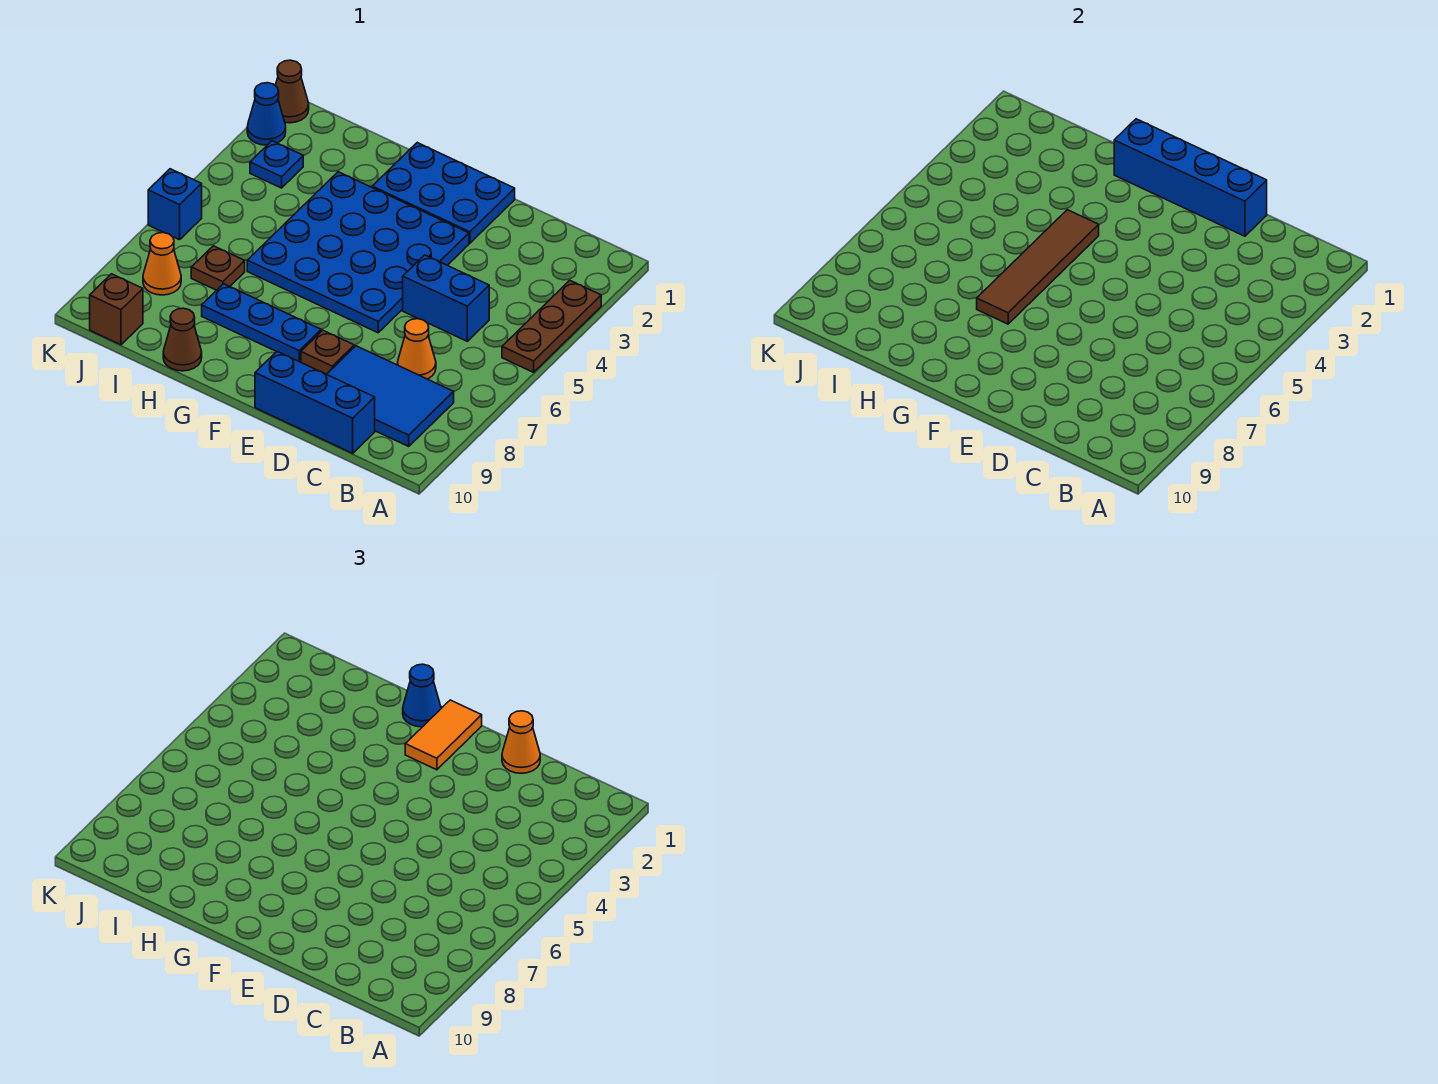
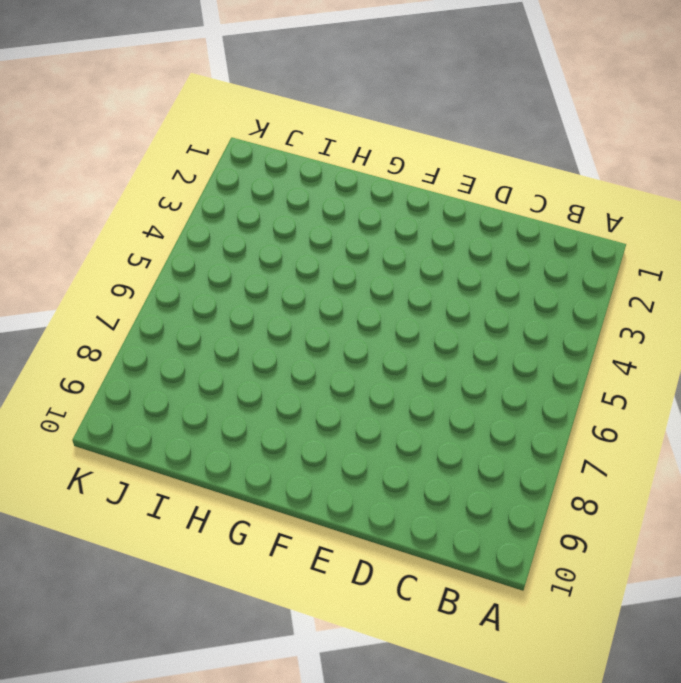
none -> brown 1x3 plate [502,281,601,372]
none -> blue 2x3 tile [327,346,454,446]
none -> blue 1x2 brick [403,255,489,341]

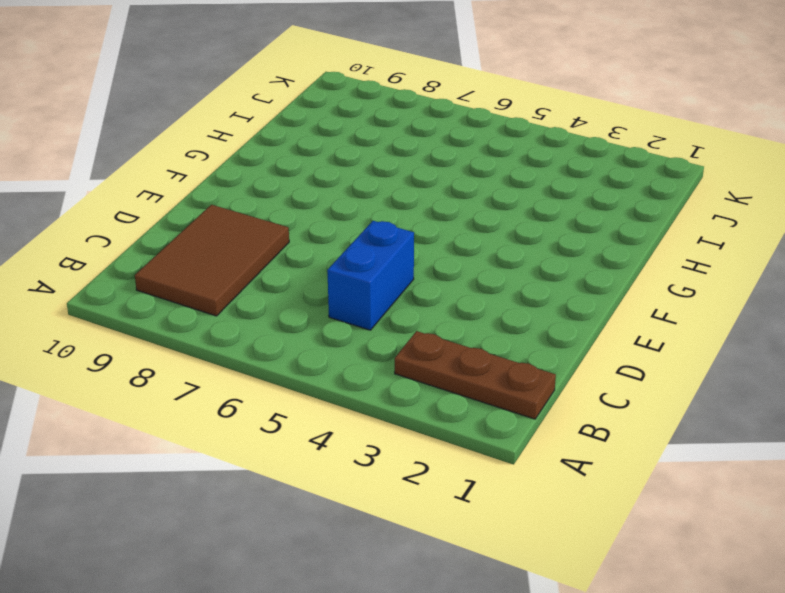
brown 1x3 plate [395,331,556,419] -> brown 1x3 plate moved to [502,281,601,372]
brown 2x3 tile [135,205,289,316] -> blue 2x3 tile [327,346,454,446]
none -> orange 1x1 cone [398,319,436,379]
none -> blue 1x3 brick [255,352,375,453]
none -> blue 2x3 plate [372,143,515,243]

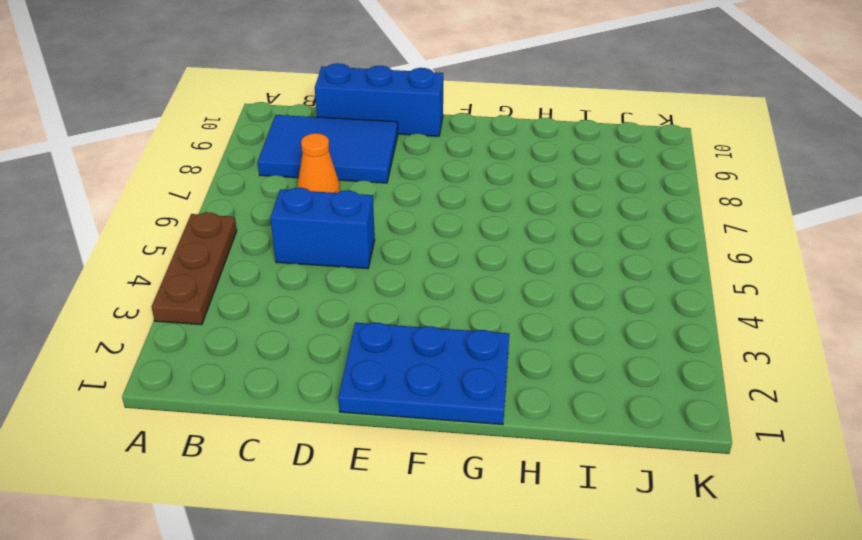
none -> blue 4x4 plate [247,172,469,333]
none -> brown 1x1 plate [301,330,354,374]
none -> blue 1x3 plate [202,284,321,362]

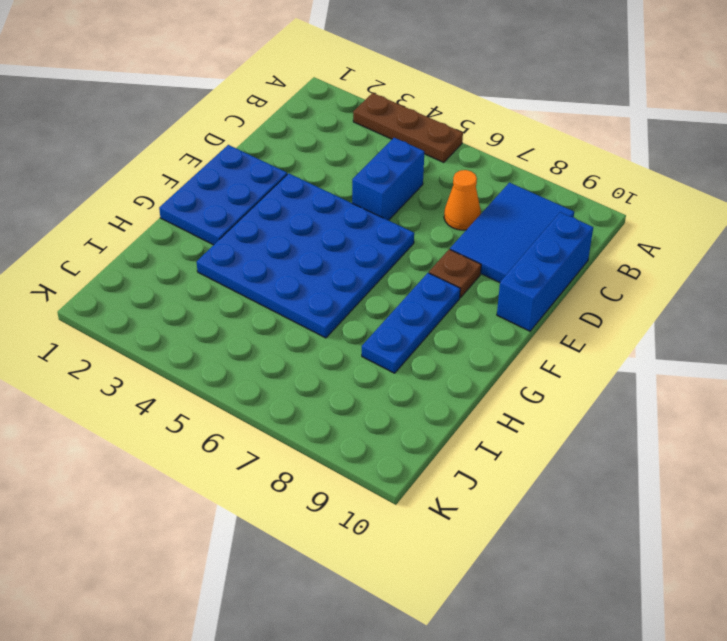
none -> brown 1x1 cone [163,308,202,371]
none -> brown 1x1 plate [191,246,245,290]
none -> blue 1x1 plate [250,141,303,188]

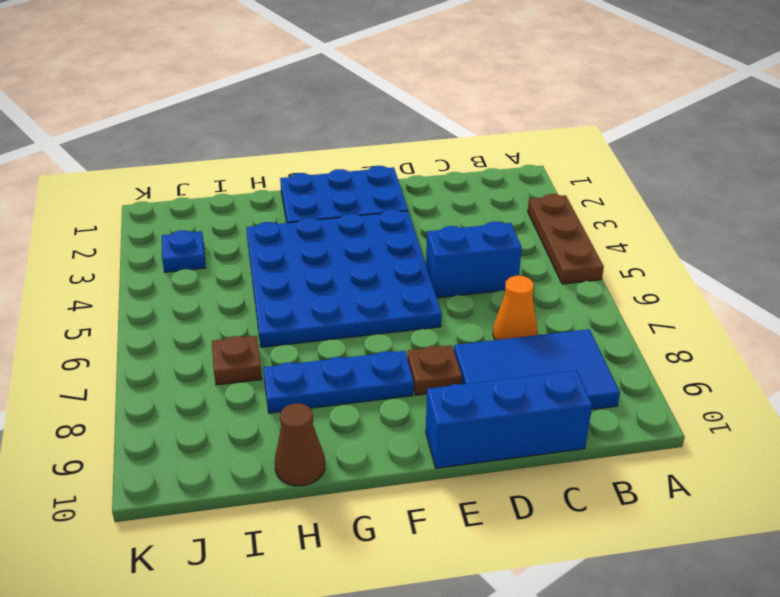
none -> orange 1x1 cone [143,233,181,295]
none -> brown 1x1 brick [90,274,143,345]
none -> brown 1x1 cone [275,60,309,123]

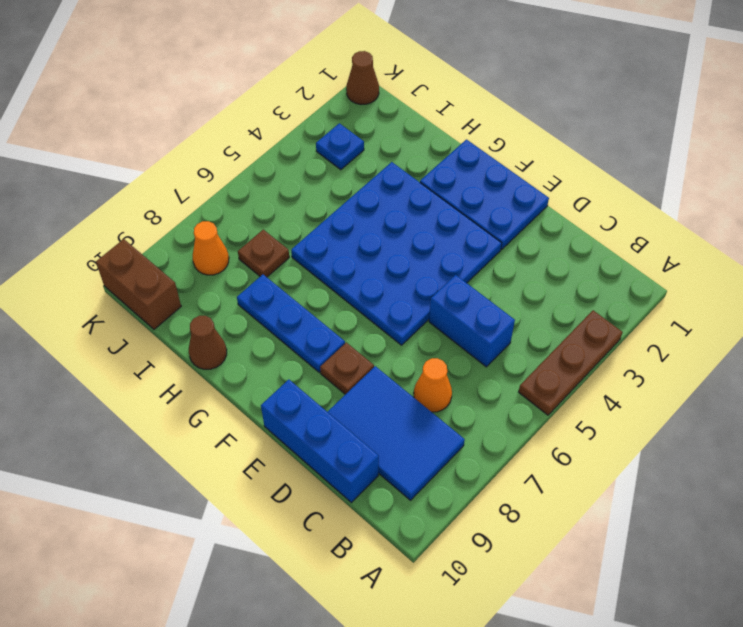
brown 1x2 brick [96,239,181,329] -> brown 1x1 brick [90,274,143,345]
none -> blue 1x1 cone [247,83,286,145]
none -> blue 1x1 brick [148,169,202,240]
none -> blue 1x4 brick [1114,119,1267,236]

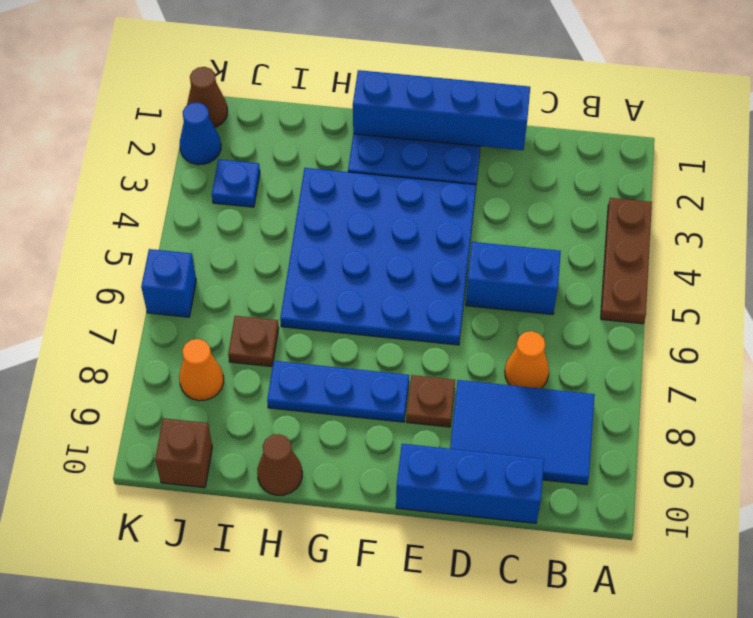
none -> brown 1x4 tile [977,210,1099,324]
none -> orange 1x1 cone [502,711,540,773]
none -> orange 1x2 tile [405,700,482,770]

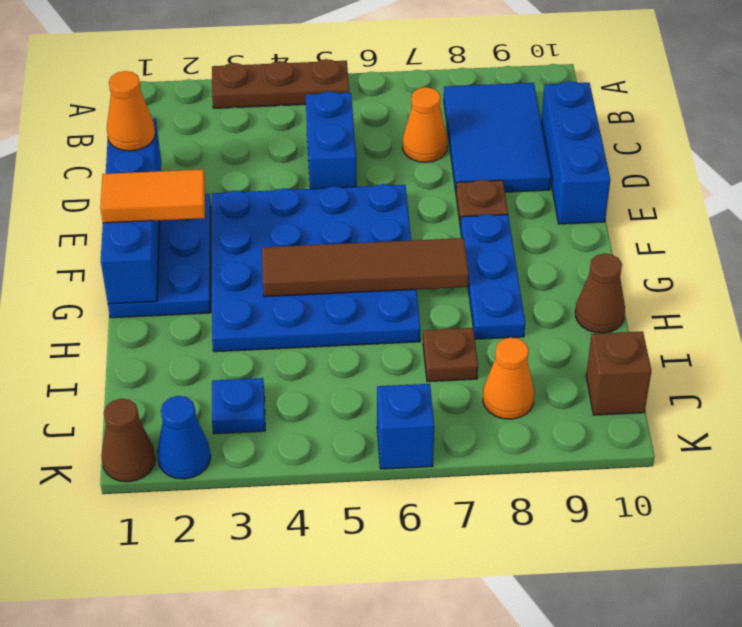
none -> blue 1x1 cone [403,664,441,727]

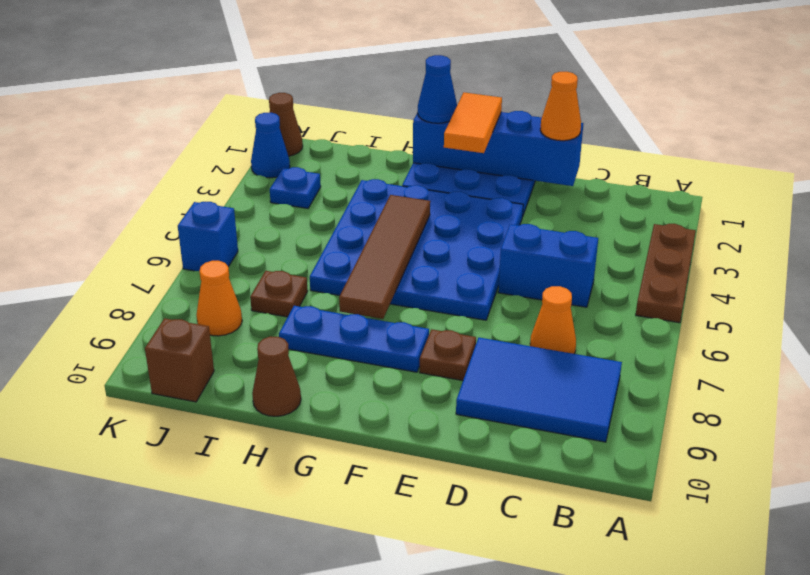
none -> blue 1x3 brick [255,352,375,453]

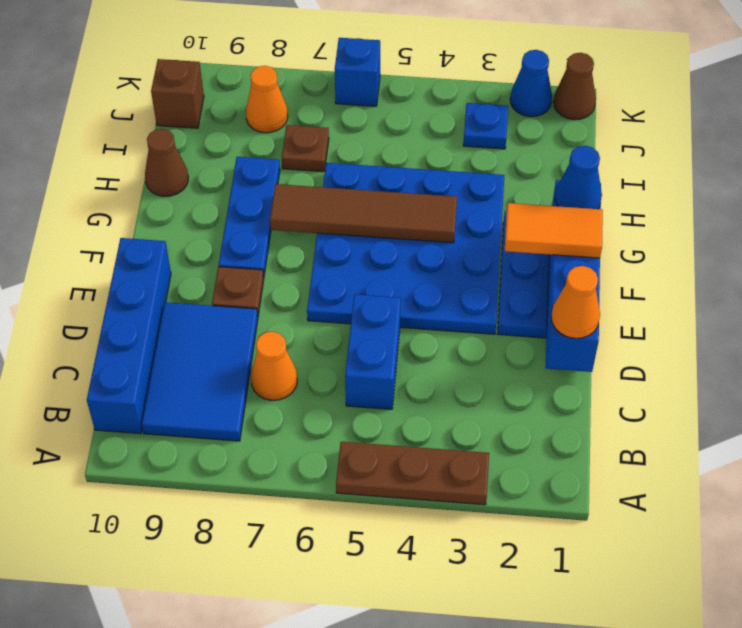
blue 1x4 brick [87,238,171,434] -> blue 1x3 brick [255,352,375,453]

